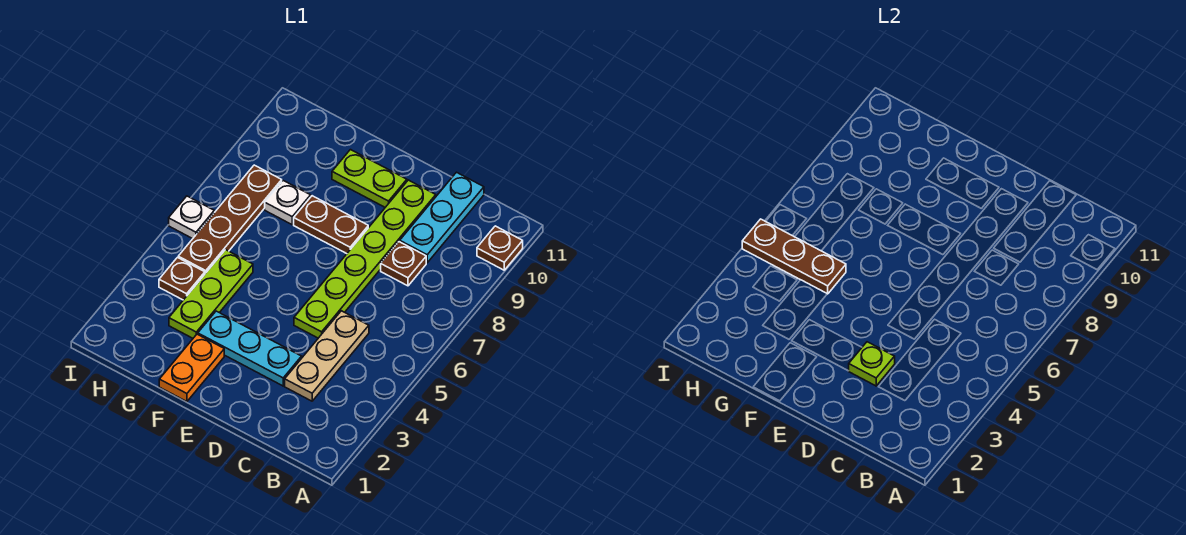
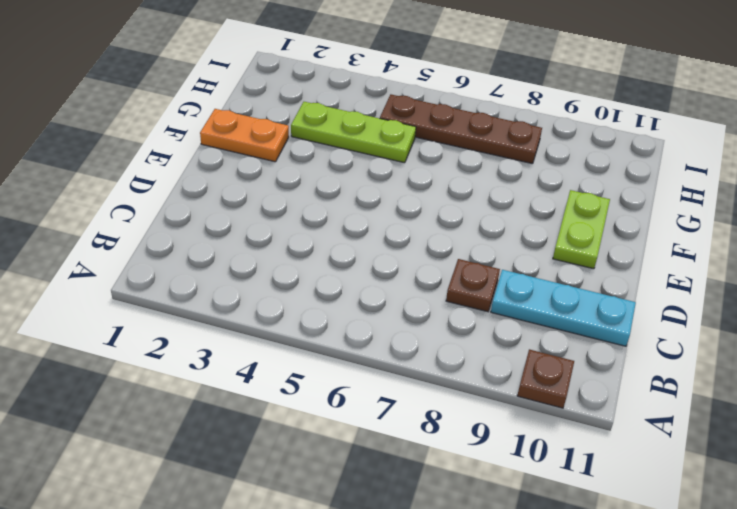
none -> tan 1x3 plate [285,311,369,401]
none -> cyan 1x3 plate [198,311,302,386]
none -> lime 1x6 plate [294,180,436,338]

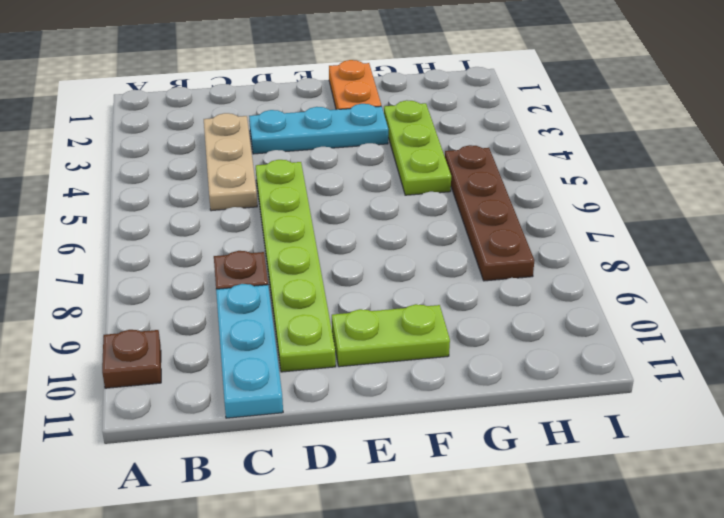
none -> brown 1x2 plate [294,196,368,254]
none -> white 1x1 plate [265,181,311,225]
none -> brown 1x1 plate [159,258,205,300]

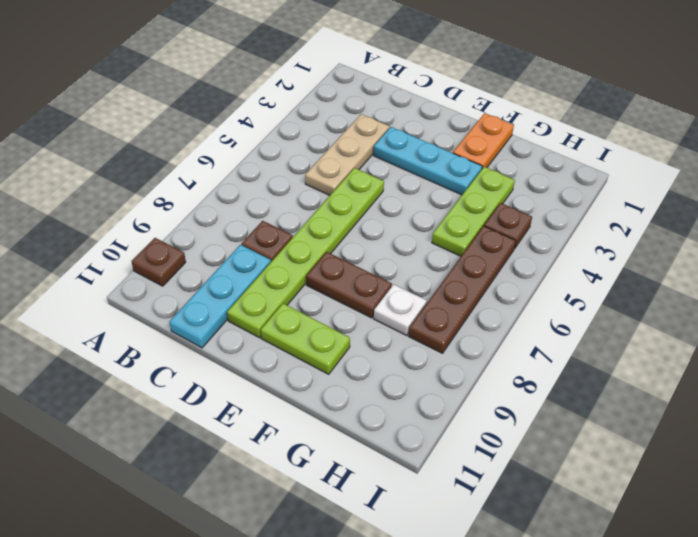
none -> white 1x1 plate [169,196,214,239]
none -> lime 1x1 plate [849,342,895,386]
none -> brown 1x3 plate [742,219,846,294]

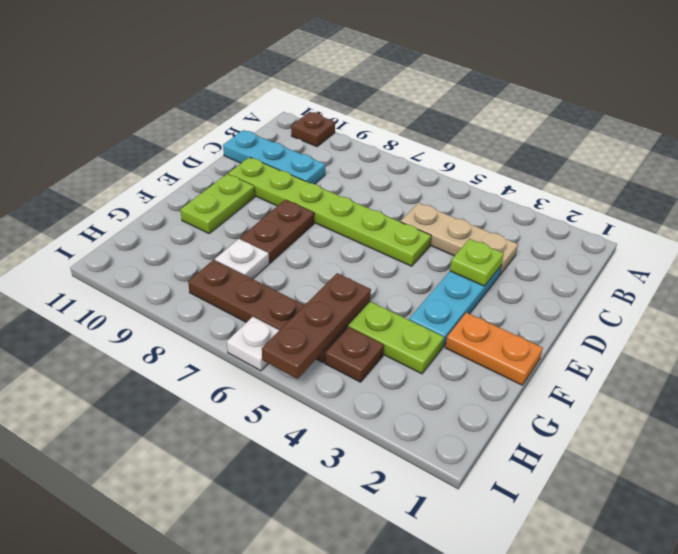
none -> brown 1x1 plate [381,242,426,286]

